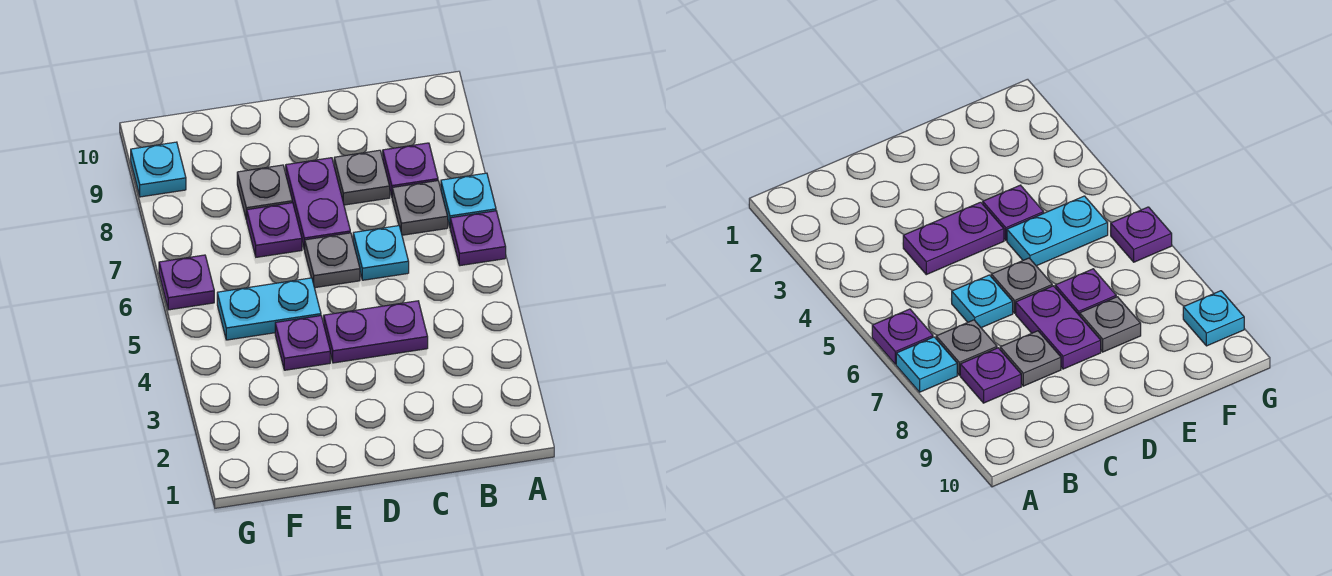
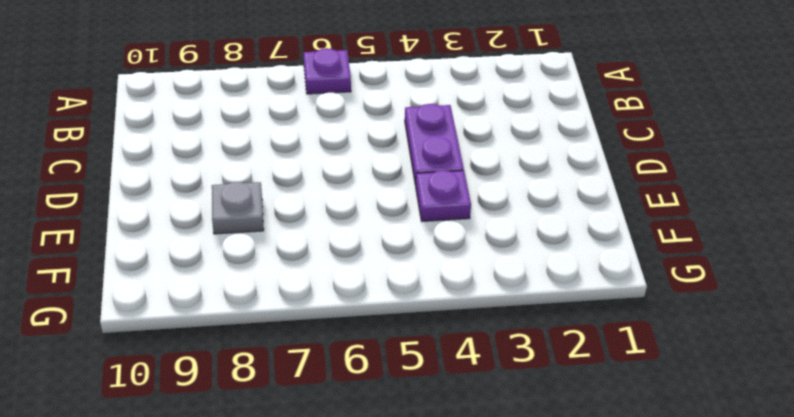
none -> cyan 1x1 plate [441,173,496,227]
none -> grey 1x1 plate [392,181,448,235]
none -> purple 1x1 plate [383,143,438,196]

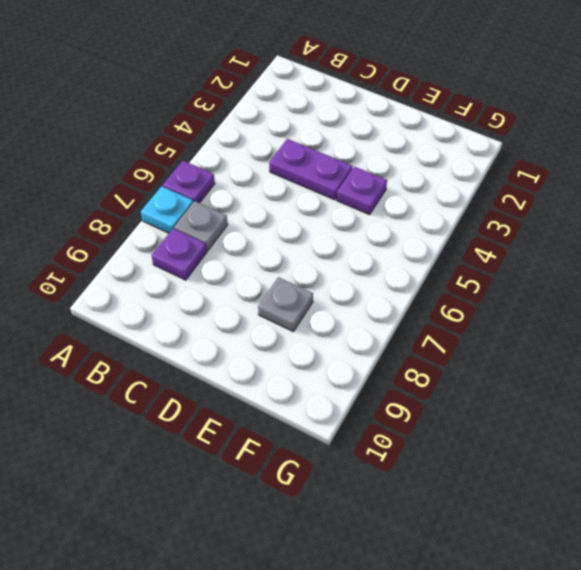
none -> cyan 1x1 plate [353,226,409,280]
none -> grey 1x1 plate [334,150,390,205]
none -> grey 1x1 plate [305,233,360,288]

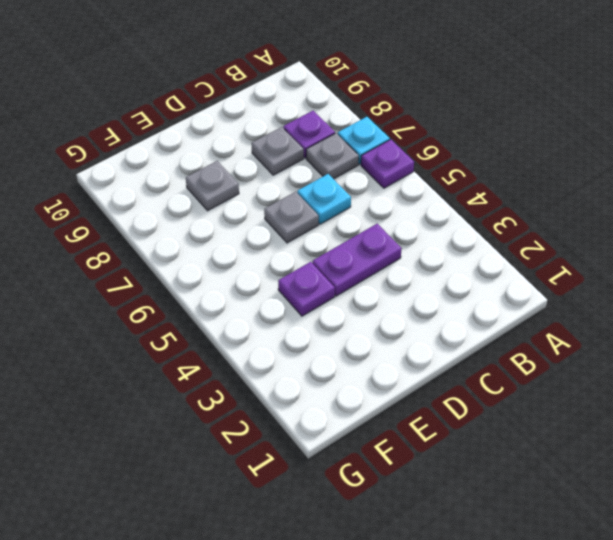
none -> purple 1x2 plate [286,158,350,250]
none -> cyan 1x2 plate [217,278,321,340]
none -> purple 1x1 plate [247,203,302,257]

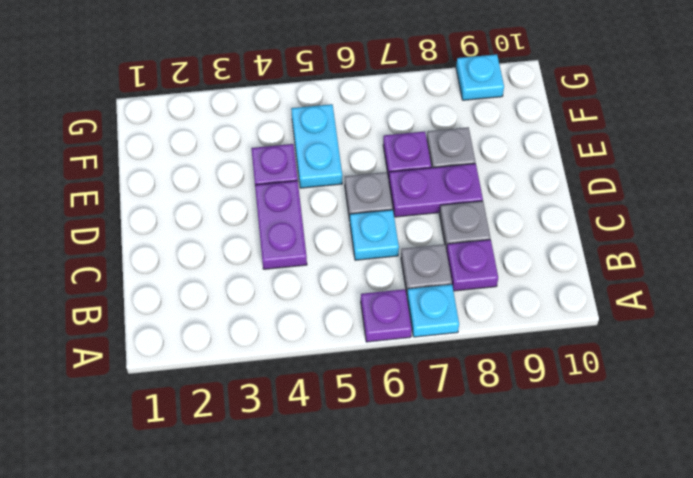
none -> purple 1x1 plate [159,255,214,310]

